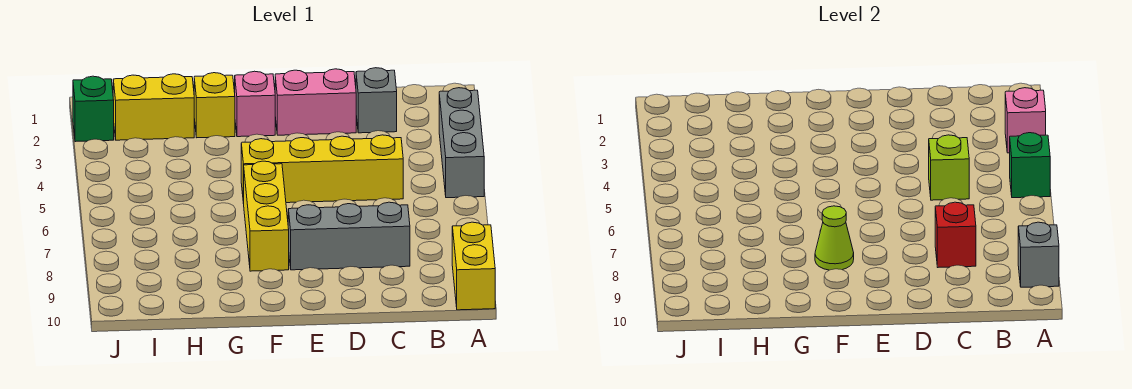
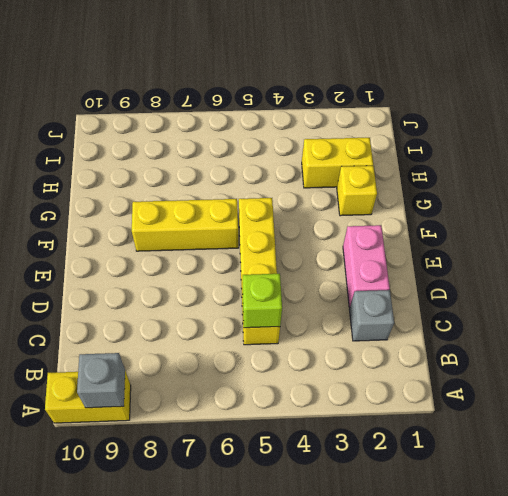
yellow 1x2 brick [302,138,373,188] -> yellow 1x2 brick turned to [113,74,194,140]
none -> grey 1x3 brick [439,88,484,198]
none -> grey 1x3 brick [288,202,410,270]
none -> pink 1x1 brick [235,71,275,137]

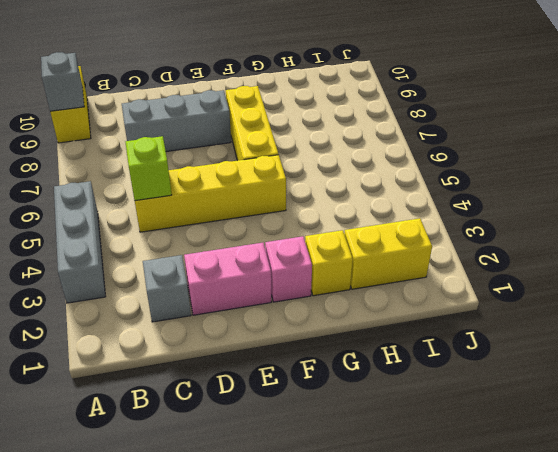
none -> green 1x1 brick [73,76,114,142]
none -> pink 1x1 brick [1005,88,1046,153]
none -> green 1x1 brick [1010,133,1050,198]

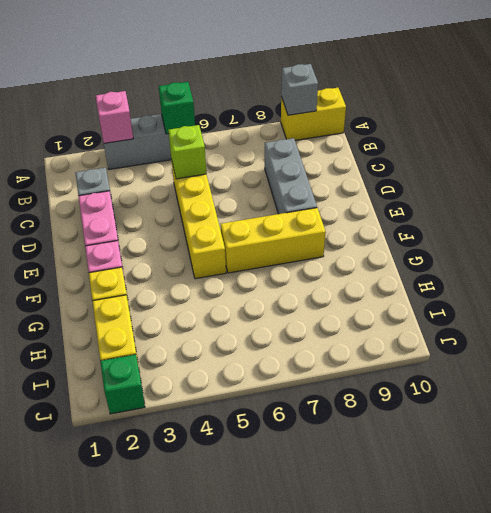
none -> red 1x1 brick [935,202,976,267]
none -> lime 1x1 cone [815,206,854,270]

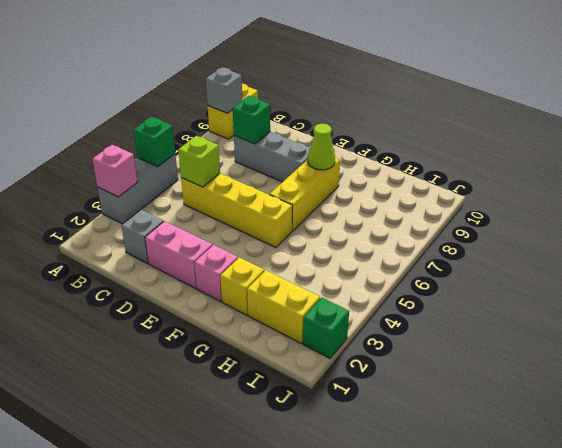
green 1x1 brick [233,96,270,144] -> red 1x1 brick [935,202,976,267]

